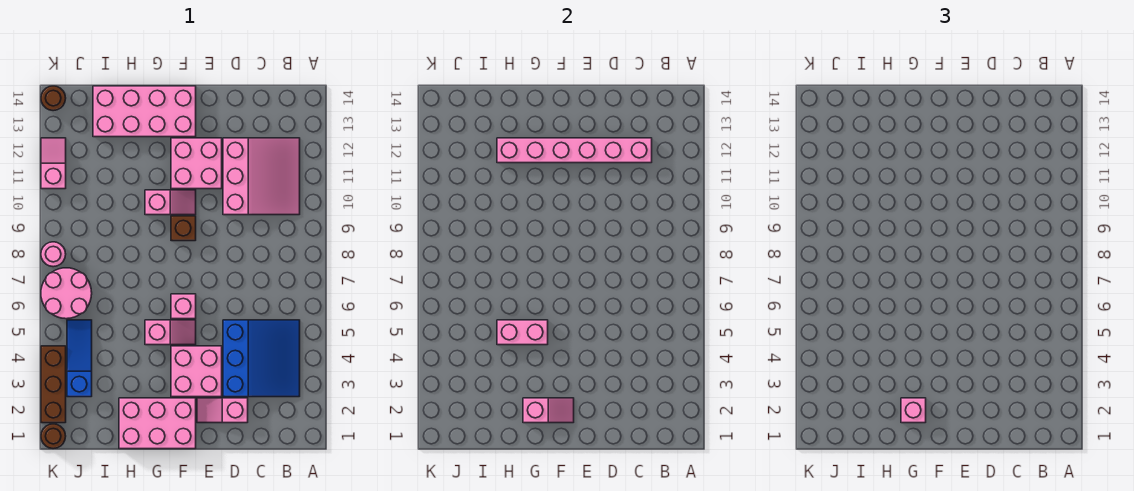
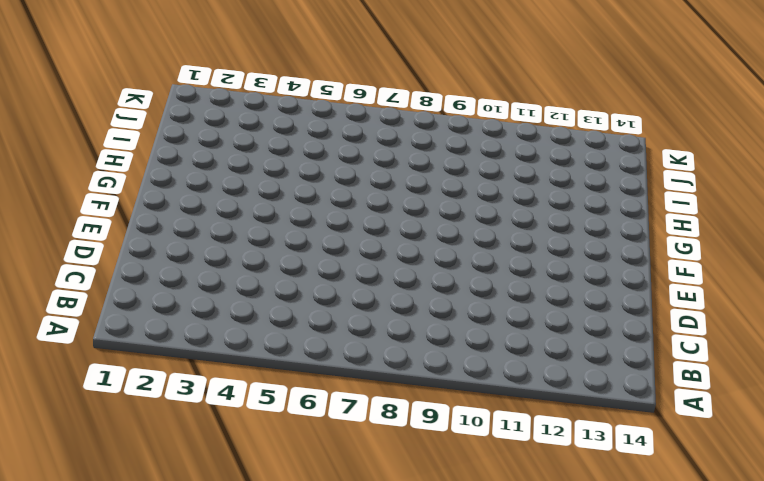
none -> blue 3x3 slope [223,320,300,397]
none -> pink 3x3 slope [223,138,300,215]
none -> pink 1x2 slope [197,398,248,423]

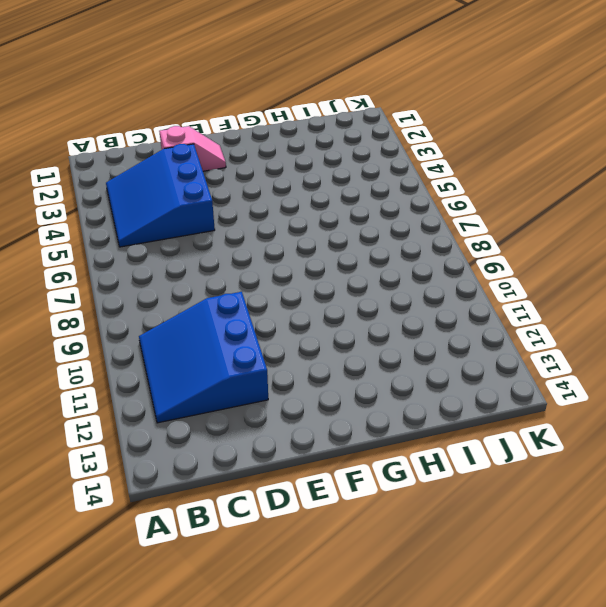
blue 3x3 slope [139,292,268,423] -> pink 3x3 slope [223,138,300,215]
none -> pink 2x2 brick [171,346,222,397]
none -> pink 2x2 brick [171,138,222,189]
none -> pink 2x3 brick [119,398,196,449]

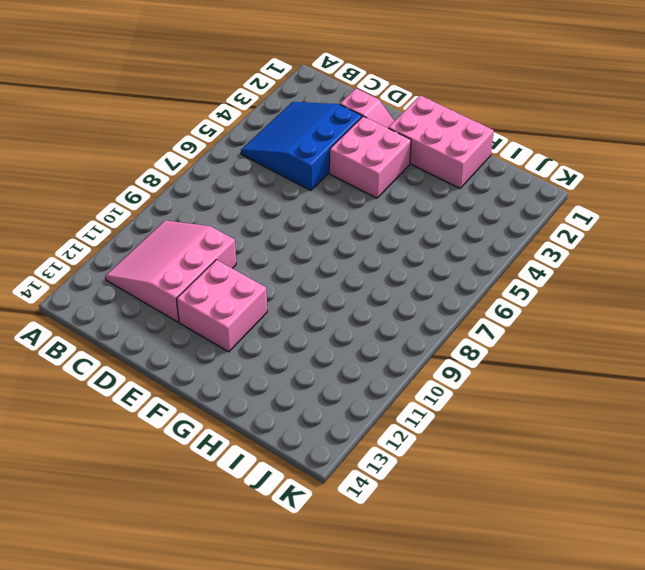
none -> pink 1x2 slope [145,320,196,345]
none -> pink 1x1 brick [171,294,196,319]
none -> brown 1x1 brick [171,216,196,241]

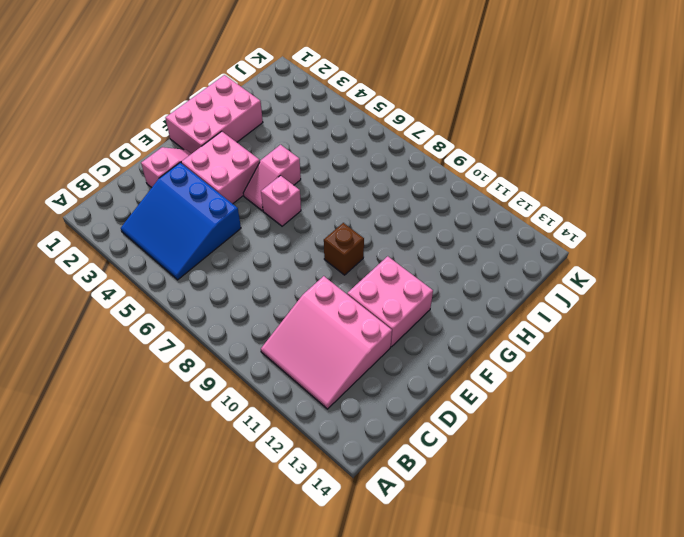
none -> pink 1x2 slope [145,190,196,215]
none -> pink 2x4 brick [93,86,196,137]
none -> blue 1x3 slope [67,320,92,397]

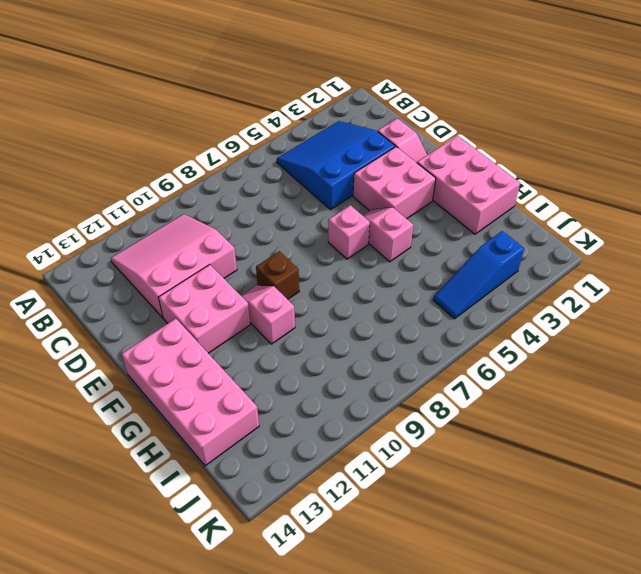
none -> pink 2x2 round brick [41,268,92,319]
none -> brown 1x1 round brick [41,424,66,449]
none -> brown 1x3 brick [41,346,66,423]

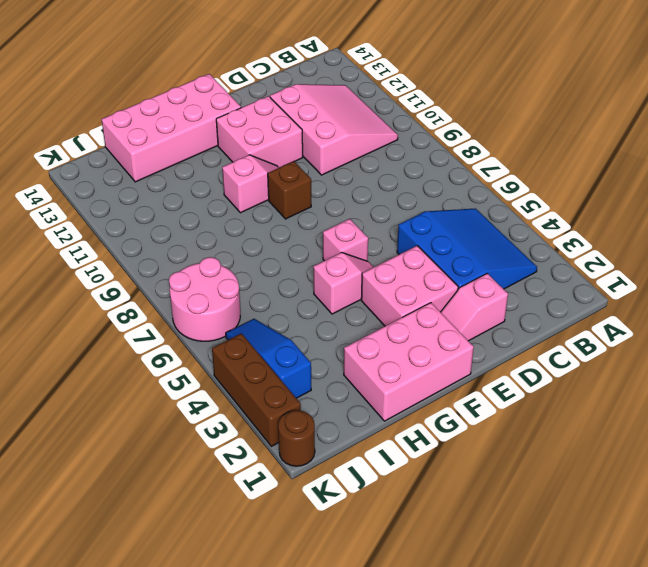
none -> pink 1x1 round brick [41,242,66,267]
none -> pink 1x2 slope [41,138,66,189]
none -> brown 1x1 round brick [41,86,66,111]

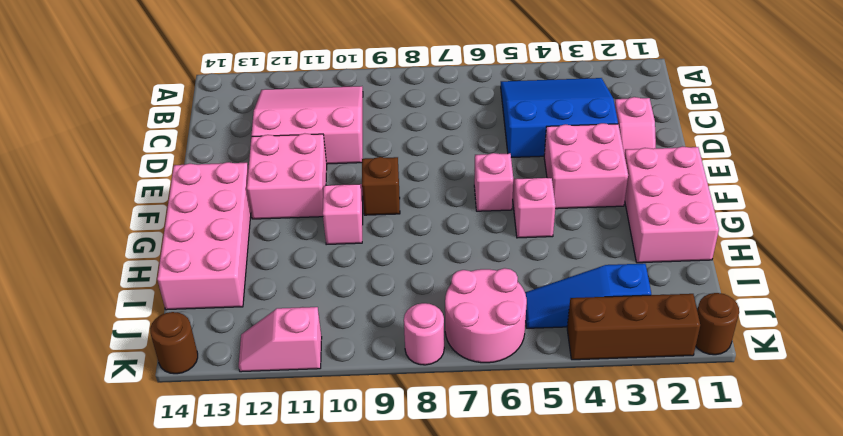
none -> pink 1x6 brick [497,138,652,163]
none -> pink 1x2 slope [523,398,574,423]
none -> pink 1x2 brick [497,320,548,345]

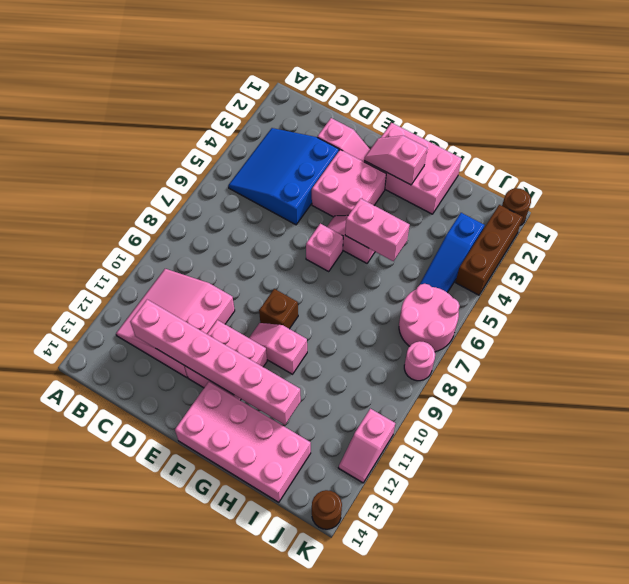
none -> pink 1x1 brick [901,398,926,423]

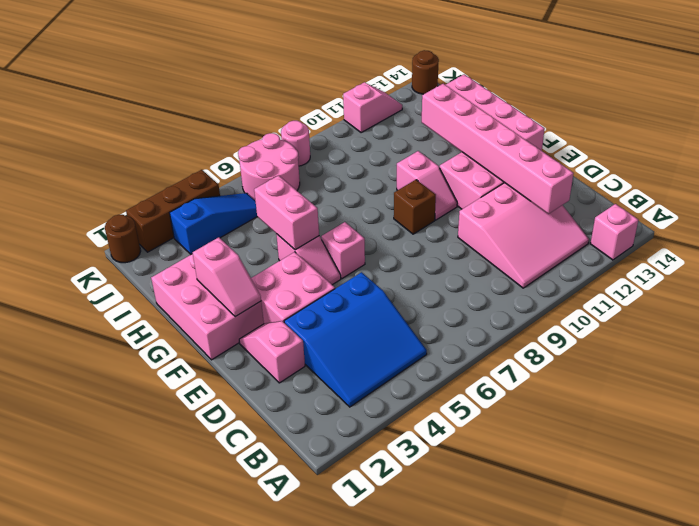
pink 1x1 brick [590,204,639,260] -> pink 1x1 brick moved to [901,398,926,423]

